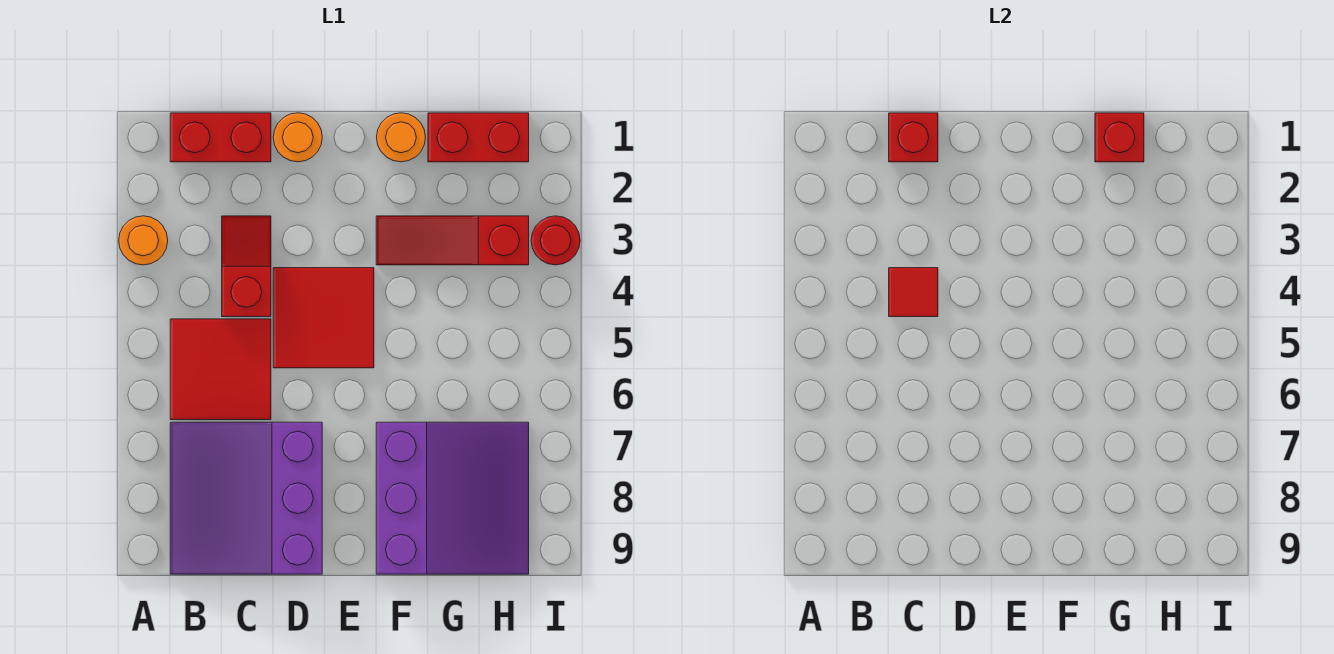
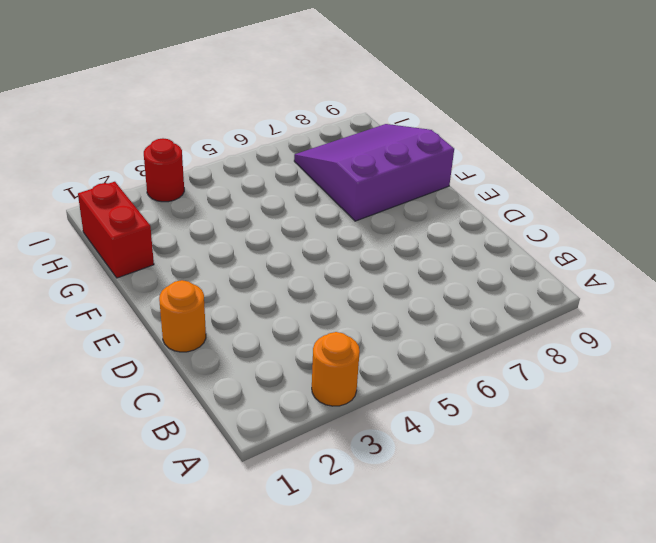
none -> red 1x2 brick [170,113,271,162]
none -> red 2x2 tile [170,319,271,420]
none -> purple 3x3 slope [170,422,322,574]

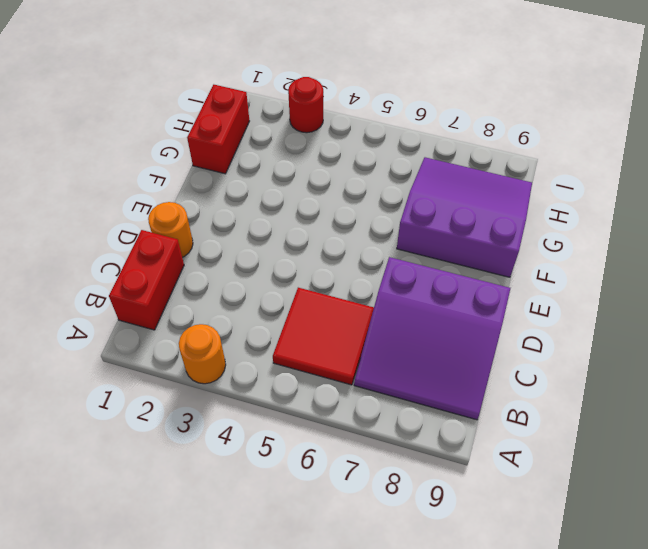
none -> red 1x2 slope [222,216,271,317]
none -> red 2x2 tile [273,268,374,368]
none -> orange 1x1 round brick [377,113,426,162]

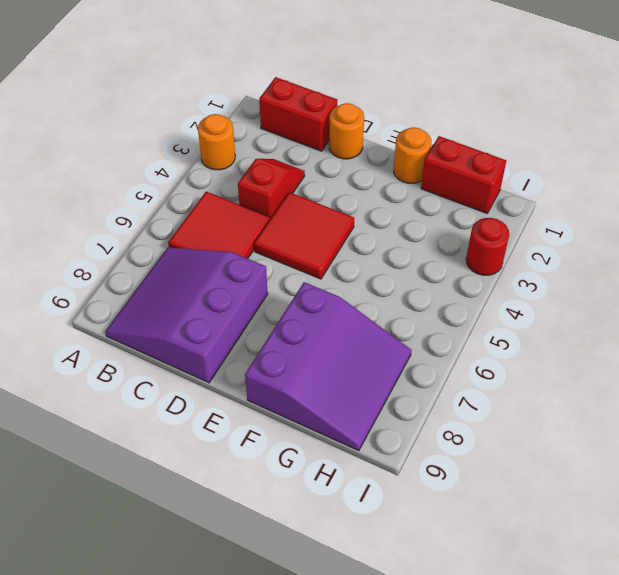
none -> red 1x3 slope [376,216,529,265]
none -> red 1x1 brick [889,113,938,162]
none -> red 1x1 tile [889,268,938,317]

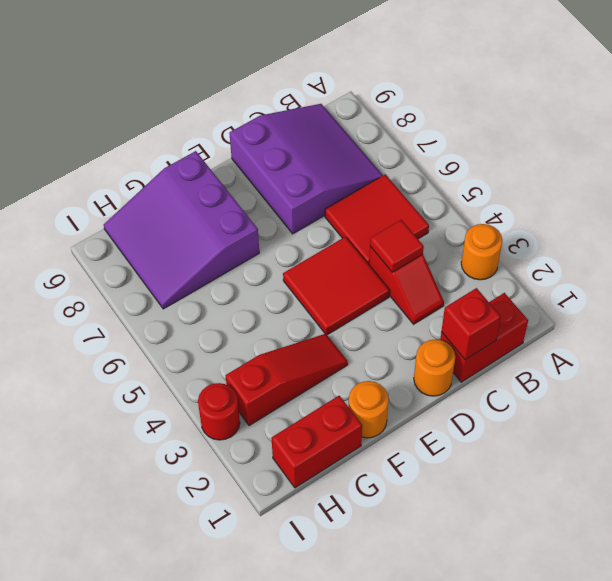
none -> red 1x1 brick [1095,113,1144,162]

